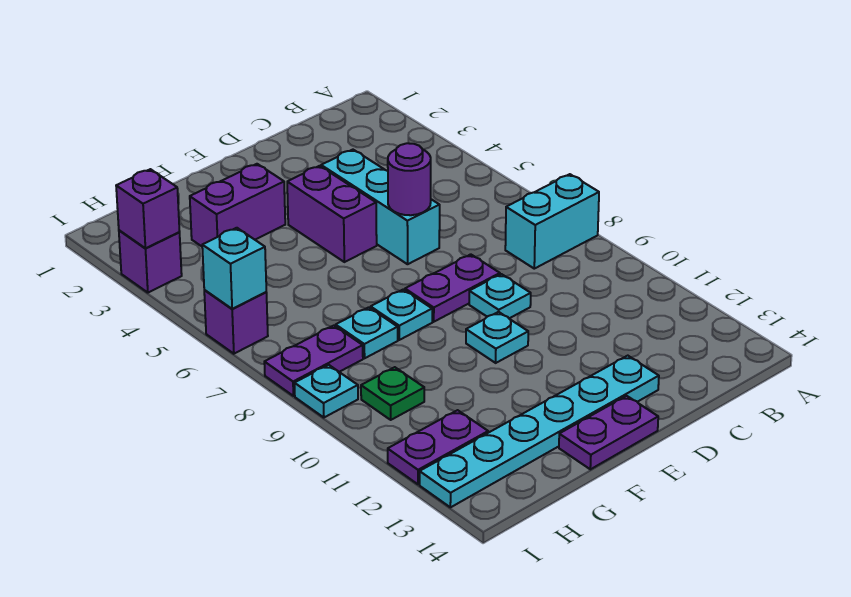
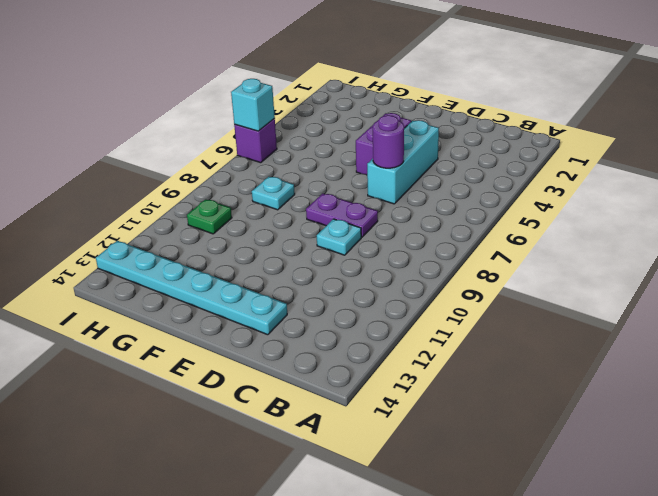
none -> cyan 1x2 brick [505,174,599,269]
none -> cyan 1x1 plate [466,312,528,363]
none -> purple 1x2 plate [559,396,658,469]

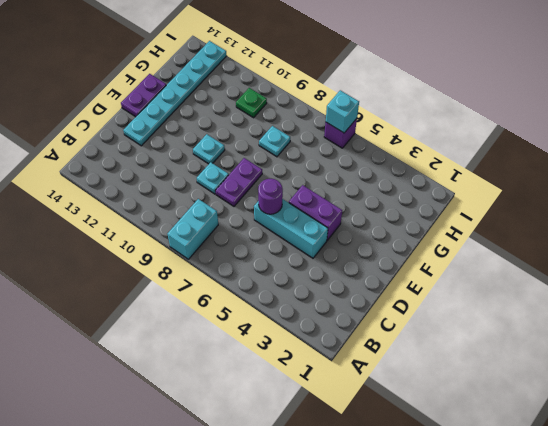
none -> purple 1x2 brick [190,164,285,246]
none -> cyan 1x1 plate [371,289,432,340]
none -> purple 1x2 plate [264,326,363,396]

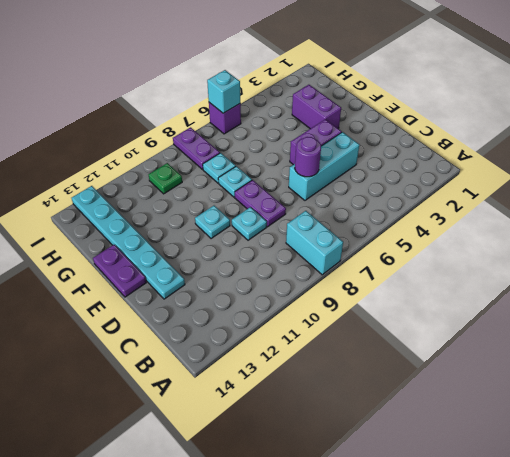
none -> purple 1x2 plate [388,410,488,484]
none -> purple 1x1 brick [119,230,182,293]
none -> cyan 1x1 plate [295,365,358,418]

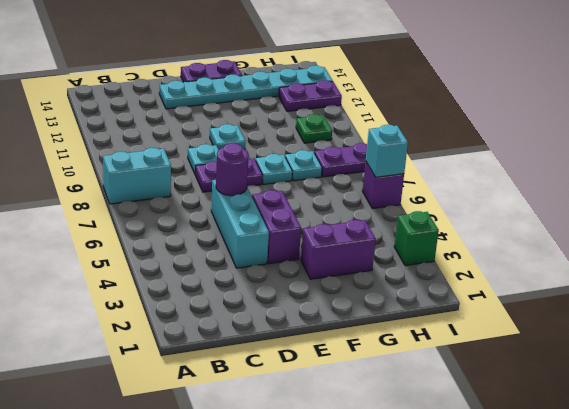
green 1x1 brick [394,211,439,266] -> purple 1x1 brick [119,230,182,293]
none -> cyan 1x1 plate [295,365,358,418]
none -> purple 1x1 brick [116,169,180,248]

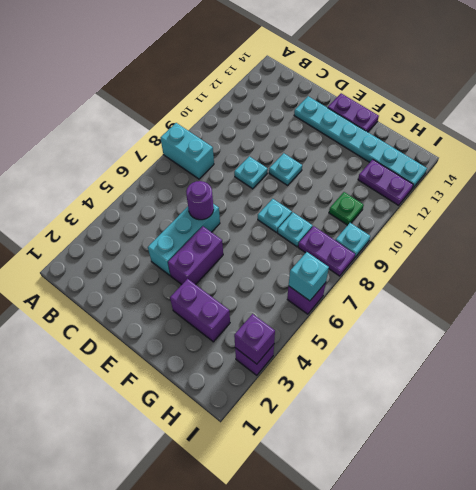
none -> purple 1x2 plate [405,254,500,322]

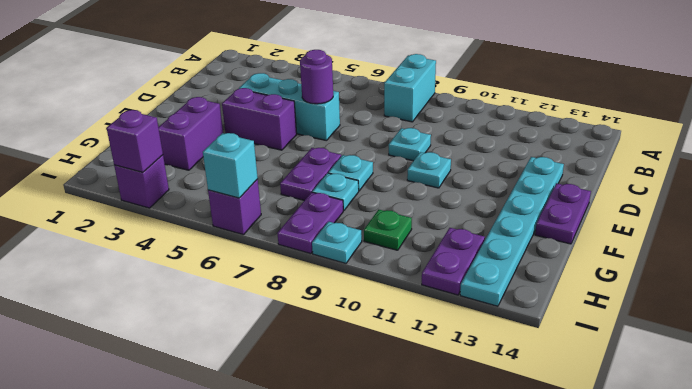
purple 1x2 plate [280,148,341,201] -> purple 1x2 plate moved to [405,254,500,322]

